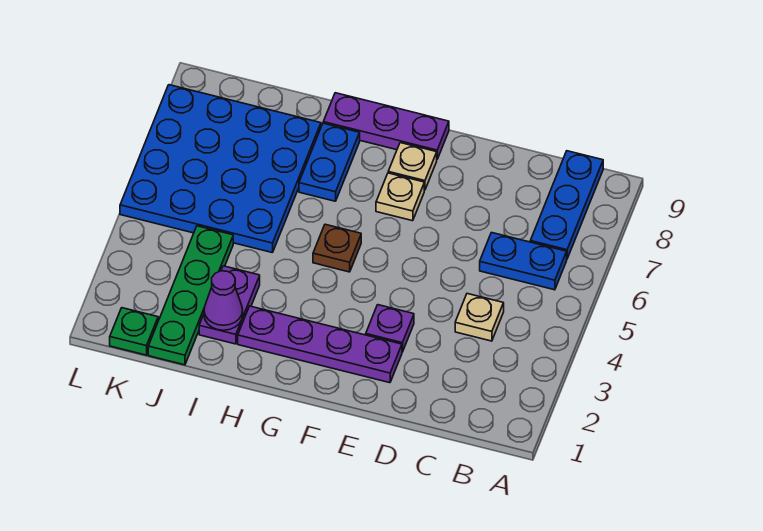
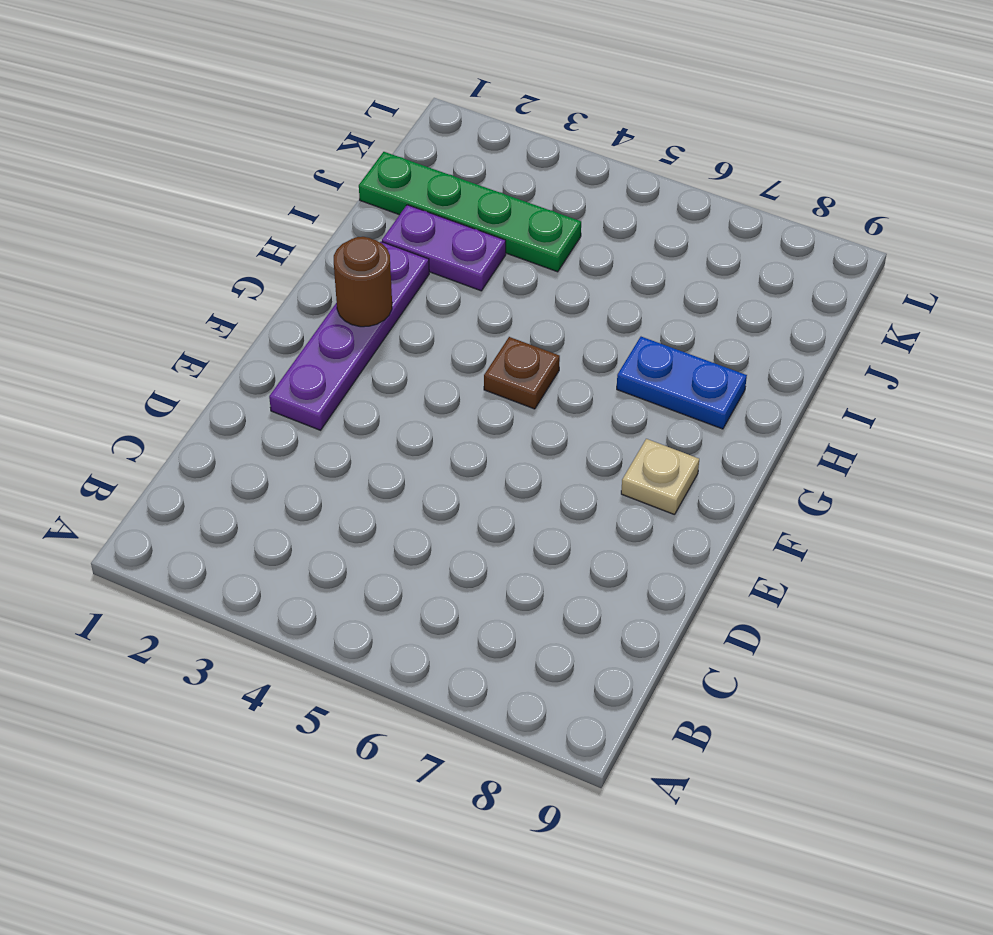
brown 1x1 round brick [334,237,392,327] -> none
none -> blue 1x2 plate [480,233,567,290]
none -> blue 1x3 plate [530,151,603,258]
none -> tan 1x1 plate [455,294,504,341]

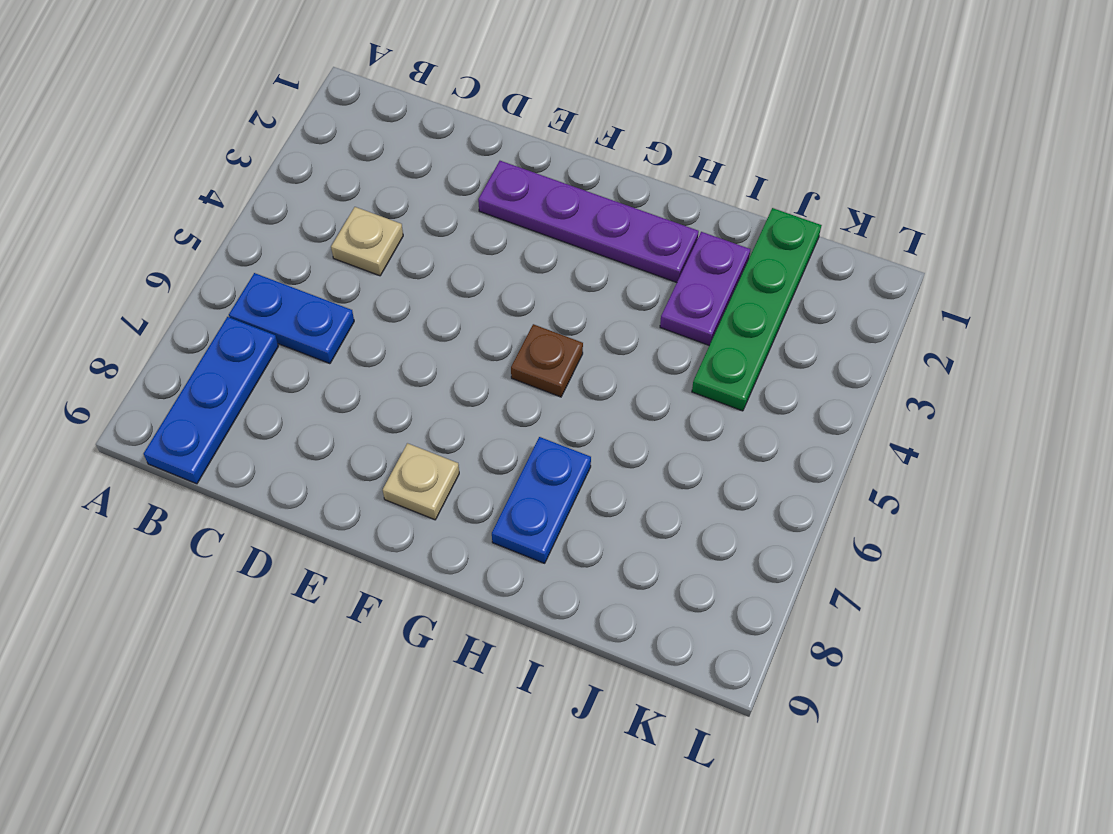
none -> purple 1x1 plate [366,305,414,352]
none -> tan 1x1 plate [376,173,424,221]
none -> purple 1x3 plate [323,93,449,159]

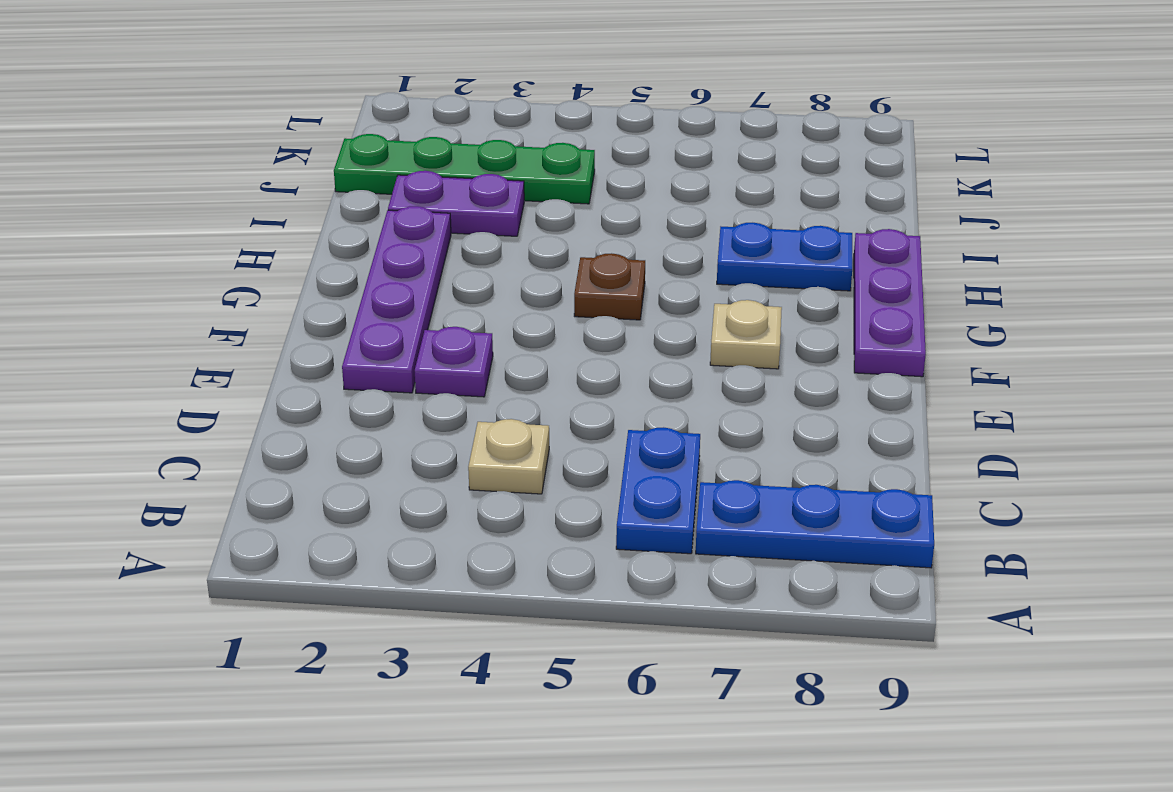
none -> tan 1x1 plate [388,143,437,190]
none -> blue 4x4 plate [120,85,321,253]
none -> green 1x1 plate [110,308,158,355]

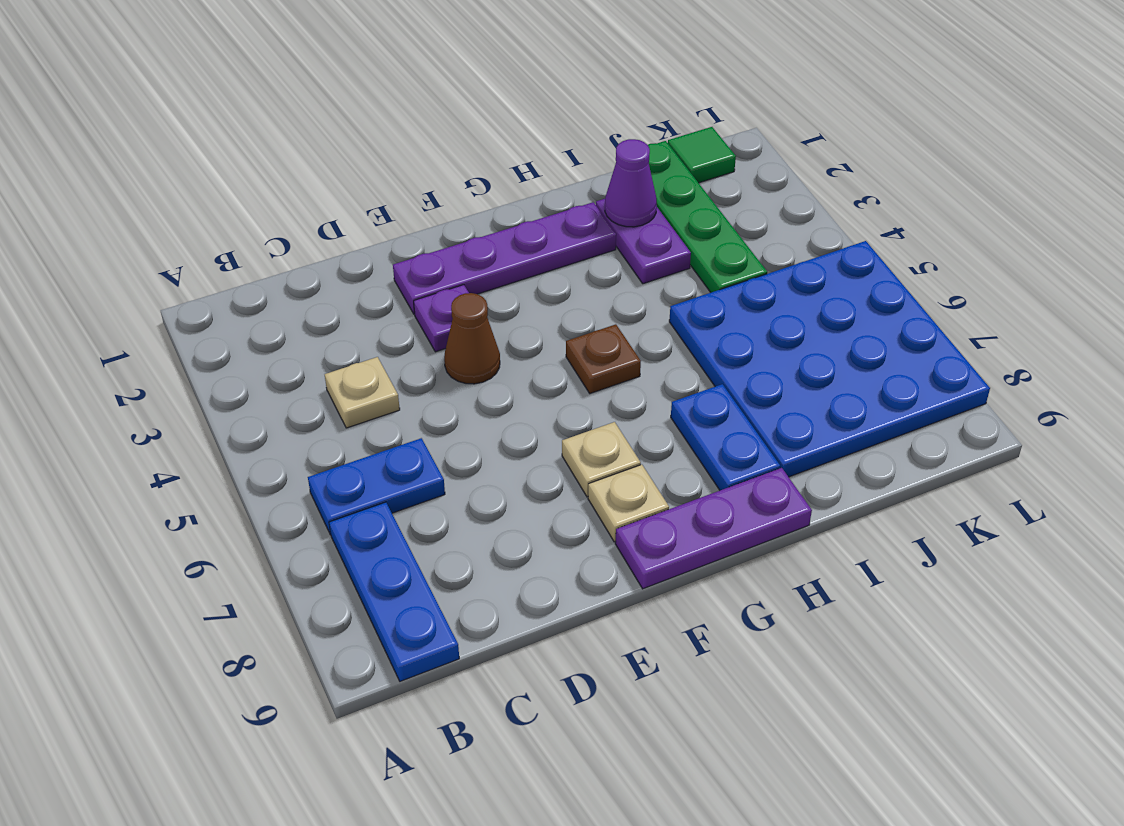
brown 1x1 cone [444,293,500,384] -> none
green 1x1 tile [668,127,736,183] -> green 1x1 plate [110,308,158,355]

